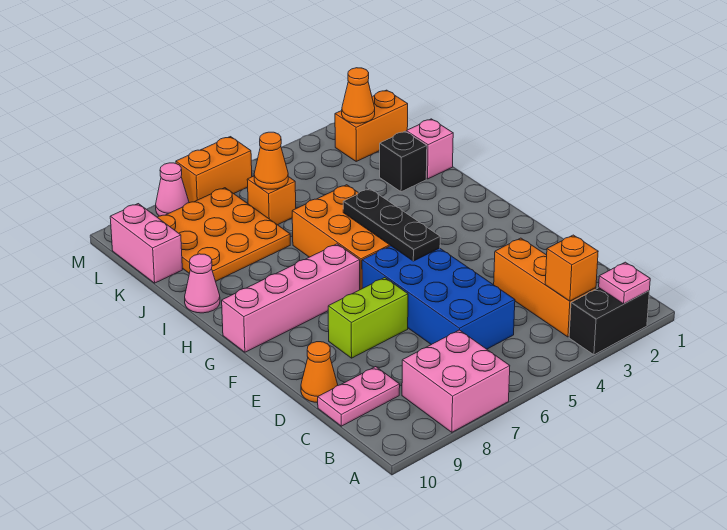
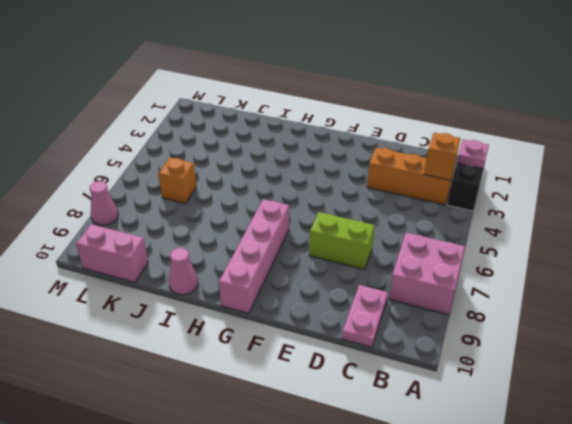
lime 1x2 brick [309,212,375,269] -> lime 1x2 brick turned to [328,278,408,358]
none -> blue 2x4 brick [362,246,515,349]
none -> orange 1x1 cone [301,342,338,403]
none -> orange 2x3 brick [292,185,390,290]

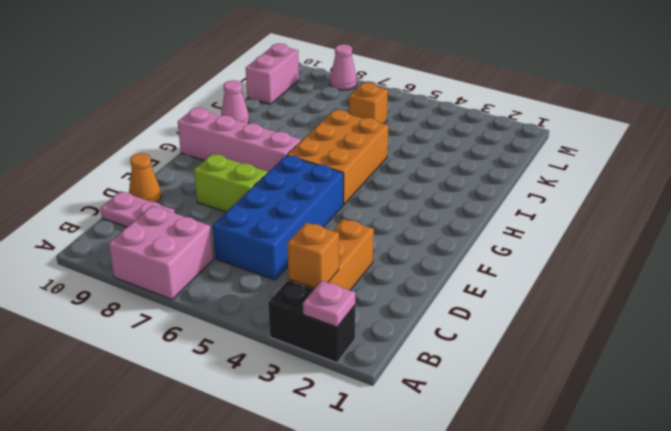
none -> pink 1x1 brick [406,119,453,179]
none -> black 1x1 brick [380,131,427,192]
none -> orange 3x3 plate [157,188,290,281]

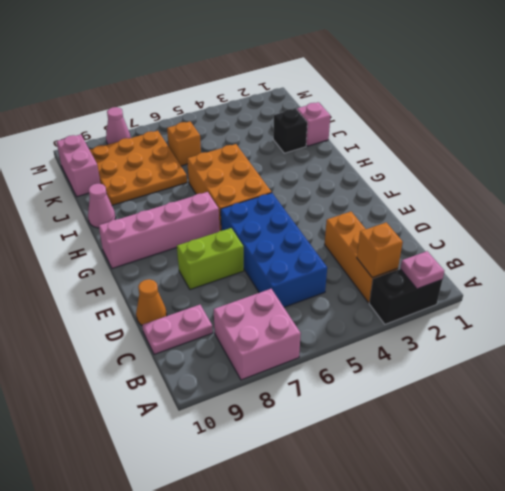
none -> orange 1x2 brick [335,90,408,161]
none -> orange 1x2 brick [176,137,252,203]
none -> black 1x3 plate [343,189,440,261]

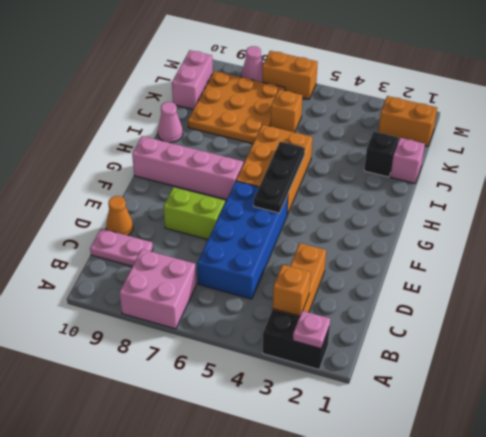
none -> orange 1x1 cone [254,132,288,189]
none -> orange 1x1 cone [342,68,375,123]

